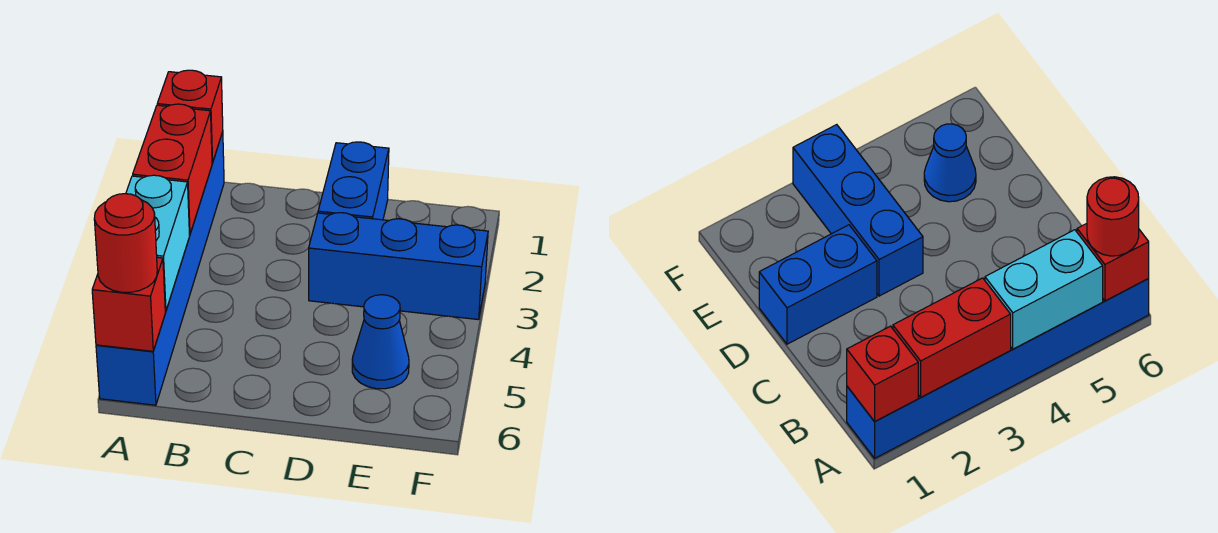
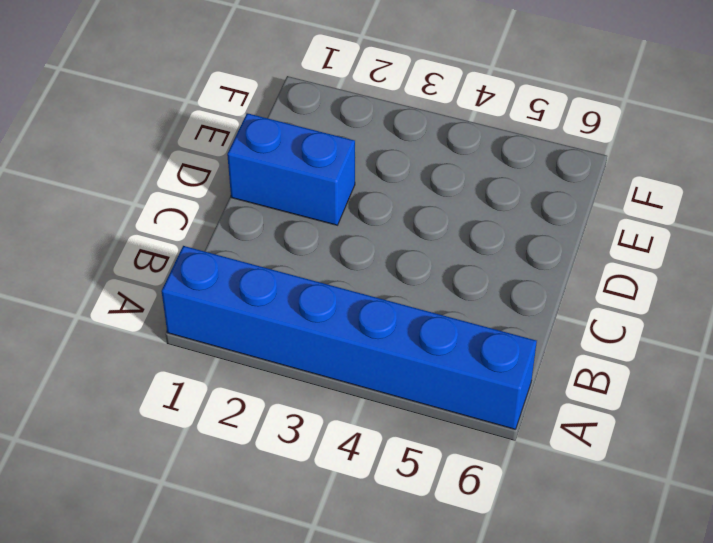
none -> blue 1x3 brick [309,213,488,320]
none -> blue 1x1 cone [352,295,409,389]

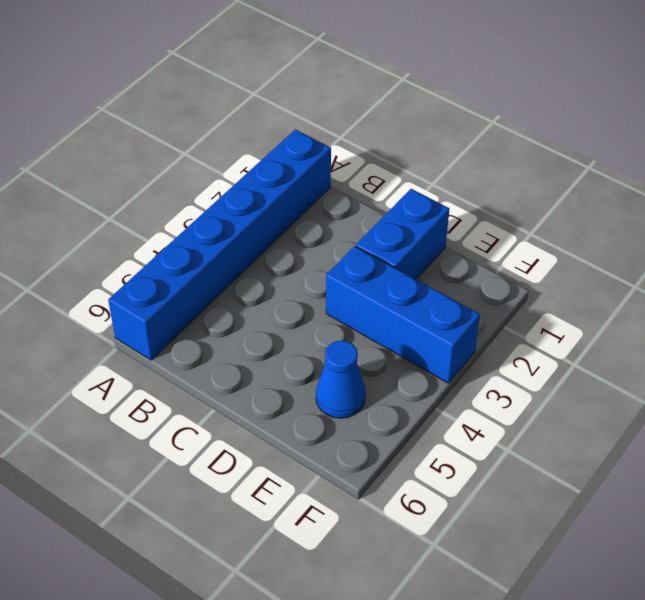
none -> red 1x1 brick [157,70,223,163]
none -> red 1x2 brick [133,104,212,235]

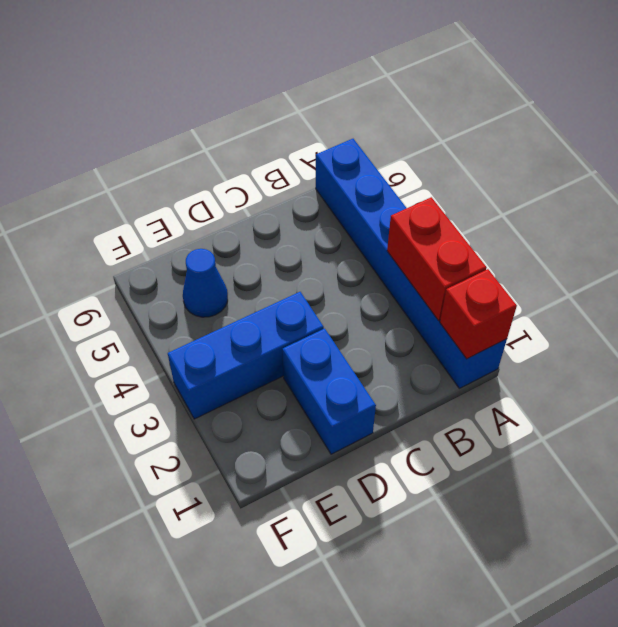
none -> cyan 1x2 brick [126,175,190,311]
none -> red 1x1 brick [92,257,165,351]

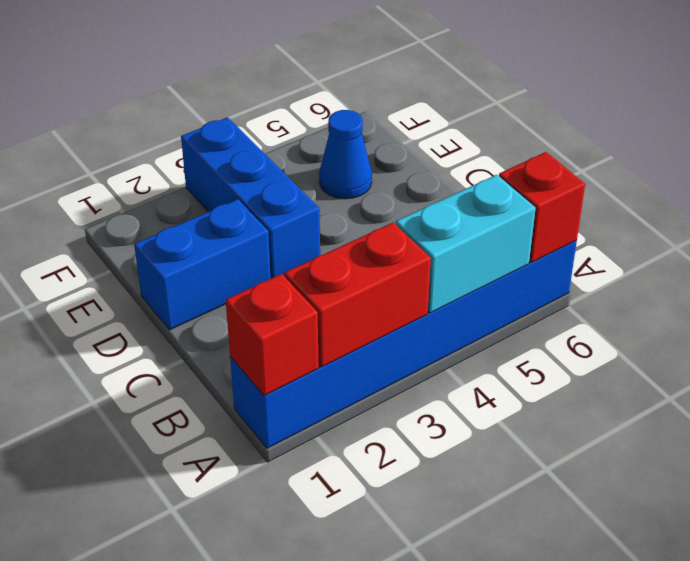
none -> red 1x1 round brick [94,194,157,292]

